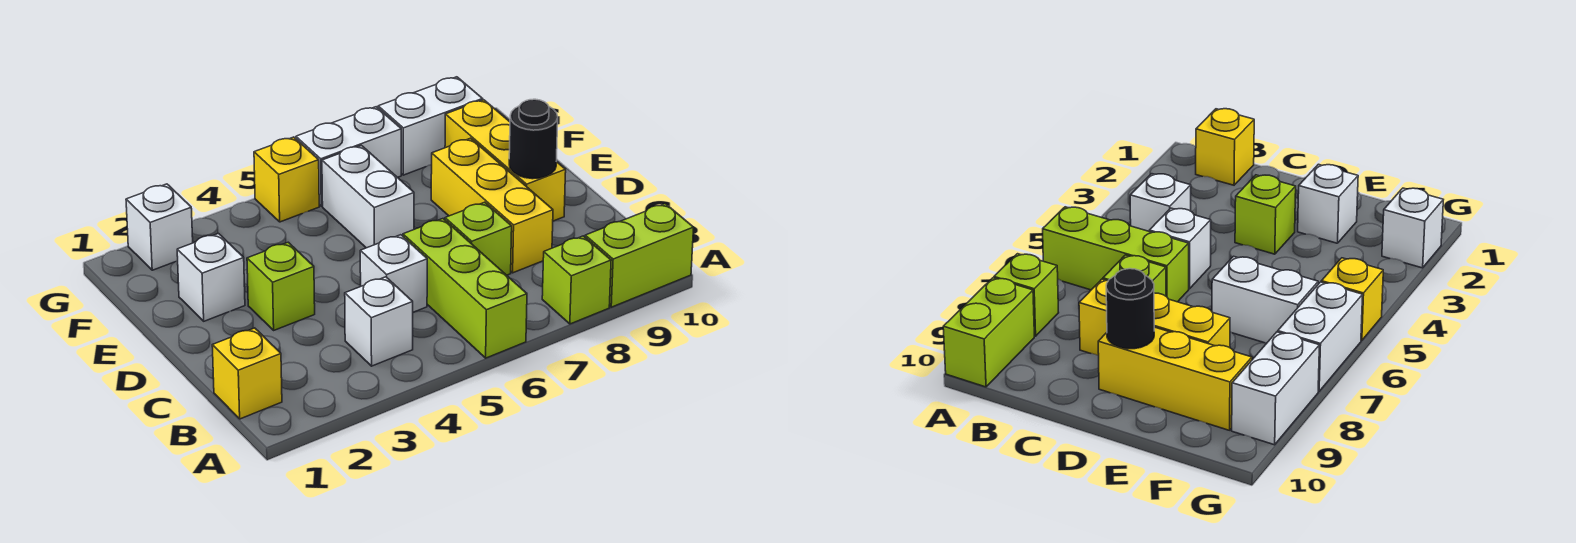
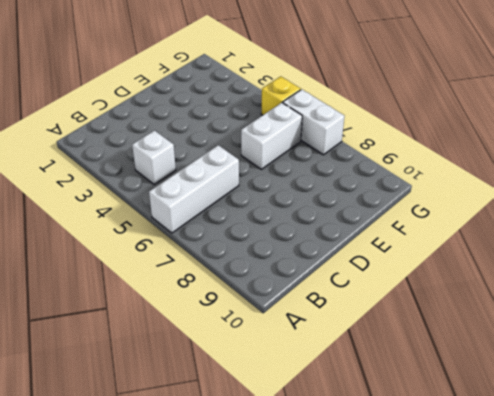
white 1x3 brick [149,145,239,233] -> lime 1x3 brick [403,219,527,358]
none -> lime 1x1 brick [542,236,611,324]
none -> lime 1x2 brick [585,204,694,307]
none -> yellow 1x1 brick [212,328,282,419]

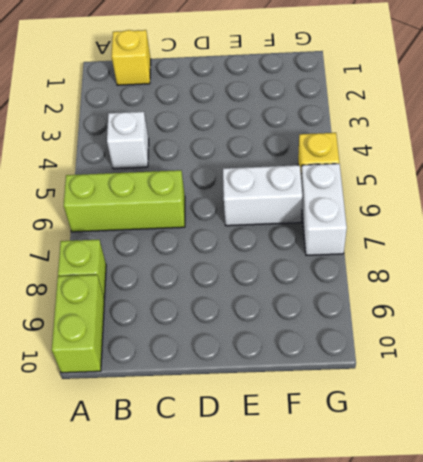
none -> white 1x1 brick [360,235,427,312]
none -> lime 1x1 brick [445,202,512,275]
none -> yellow 1x3 brick [431,138,553,273]

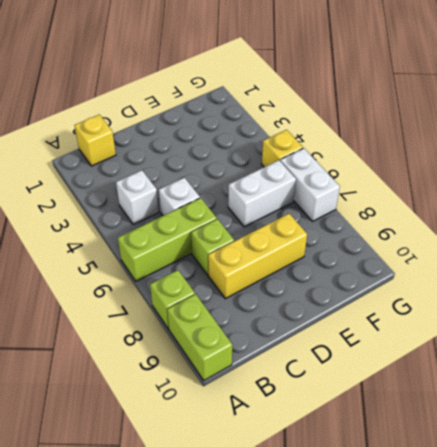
none -> lime 1x1 brick [247,242,315,330]
none -> yellow 1x3 brick [445,100,566,221]
none -> white 1x1 brick [177,234,245,321]

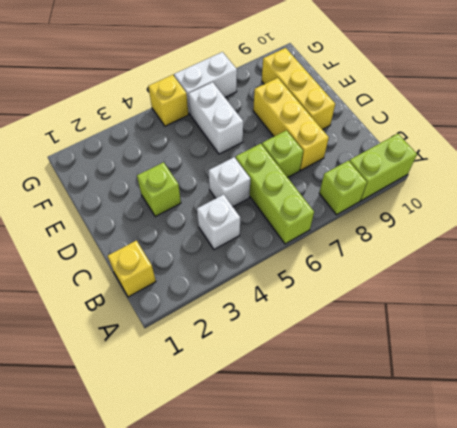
none -> white 1x1 brick [177,234,245,321]
none -> white 1x1 brick [126,184,193,270]
none -> white 1x2 brick [378,77,483,175]

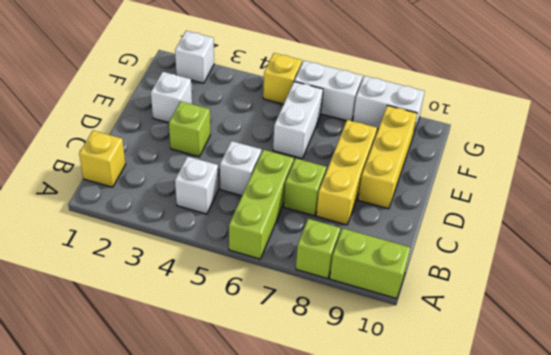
none -> black 1x1 round brick [509,99,558,179]

